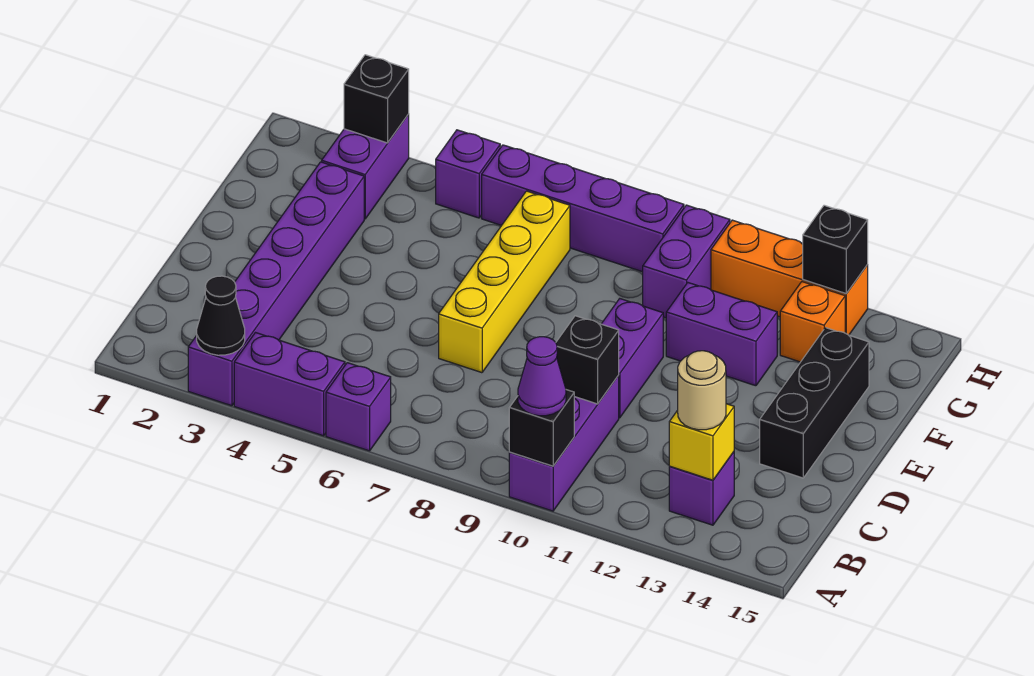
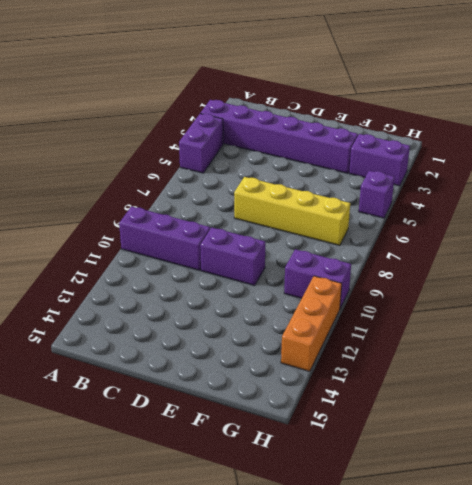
none -> purple 1x1 brick [326,363,391,451]
none -> purple 1x1 brick [669,452,734,525]
none -> black 1x3 brick [760,328,869,478]

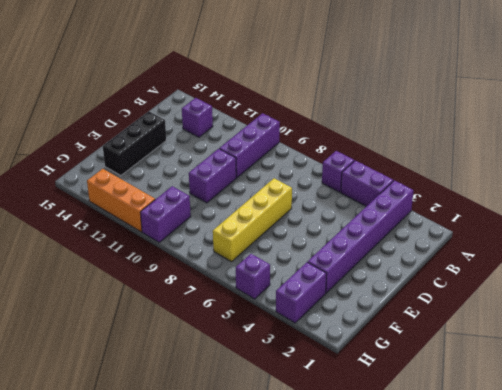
none -> purple 1x2 brick [666,283,777,386]
none -> orange 1x1 brick [780,282,845,362]
none -> purple 1x4 brick [482,145,684,272]

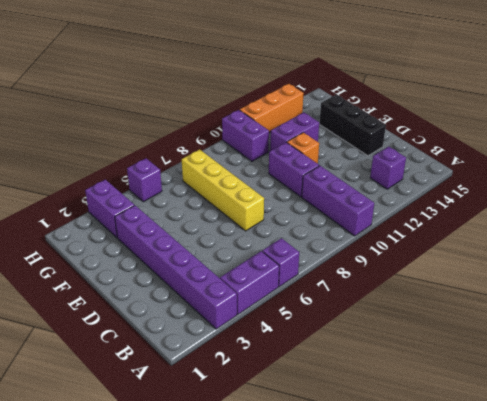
orange 1x1 brick [287,132,319,164] -> orange 1x1 brick moved to [780,282,845,362]
none -> purple 1x4 brick [482,145,684,272]
none -> black 1x1 cone [197,276,245,355]
none -> black 1x1 brick [509,390,574,466]

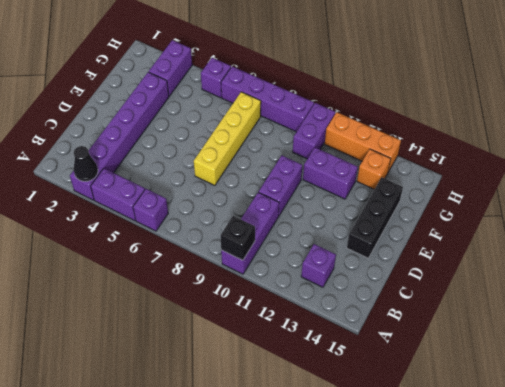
none -> yellow 1x1 brick [669,404,734,480]
none -> black 1x1 brick [556,316,619,404]
none -> black 1x1 brick [344,55,409,143]

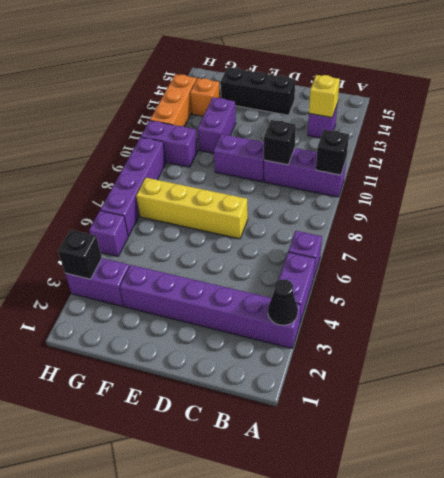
none -> black 1x1 brick [803,205,868,293]
none -> purple 1x1 cone [518,337,566,416]
none -> tan 1x1 round brick [678,351,726,430]

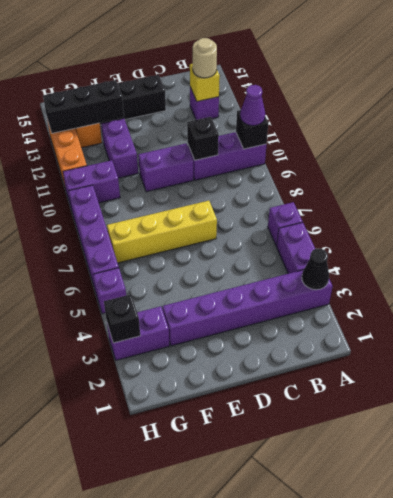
black 1x3 brick [43,80,124,133] -> black 1x1 brick [803,205,868,293]

